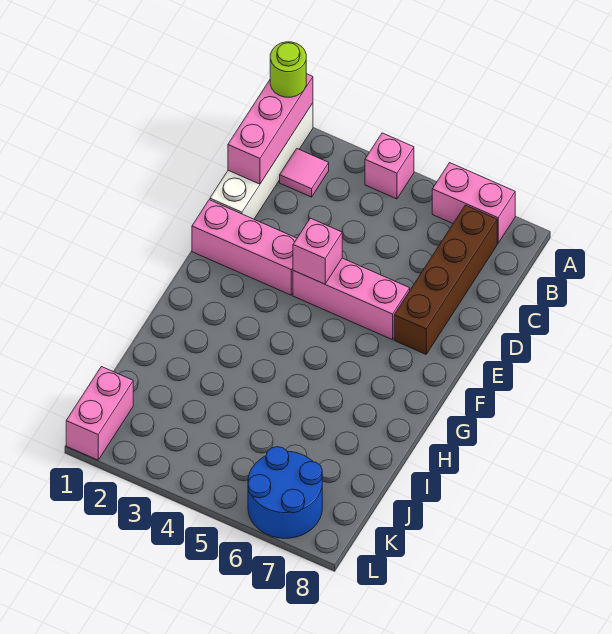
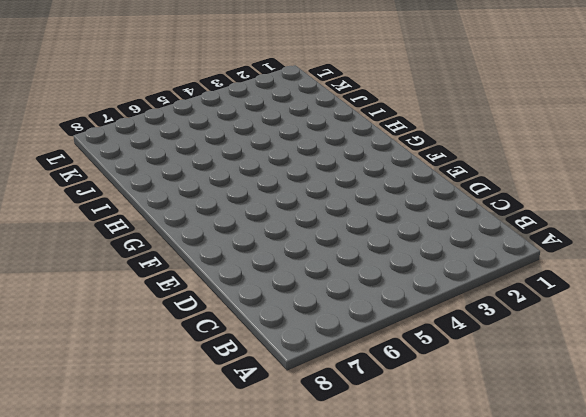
none -> white 1x4 brick [210,103,313,219]
none -> pink 1x1 brick [365,133,414,199]
none -> pink 1x2 brick [432,163,515,243]

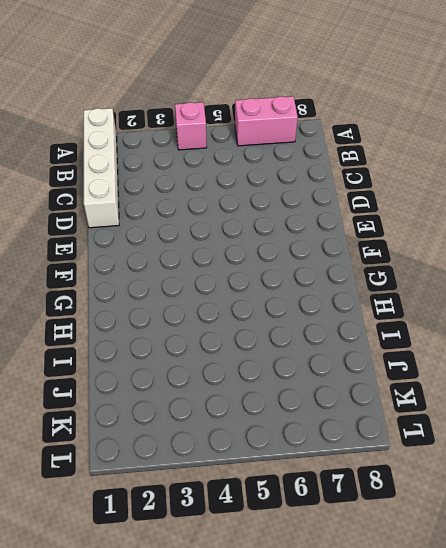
none -> pink 1x1 tile [280,149,329,197]
none -> brown 1x4 brick [394,205,497,354]
none -> pink 1x3 brick [192,200,297,295]

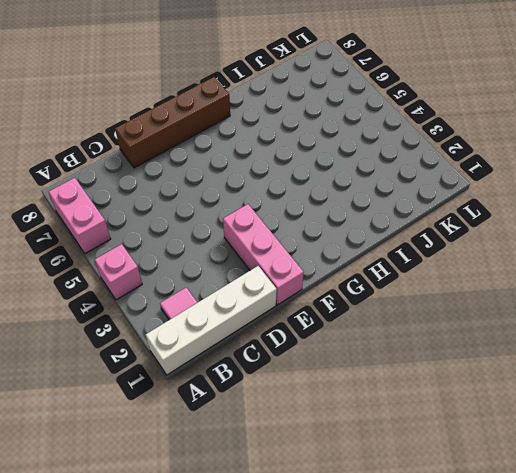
brown 1x4 brick [115,77,230,168] -> brown 1x4 brick moved to [394,205,497,354]
none -> pink 1x3 brick [293,258,410,340]
none -> pink 1x2 brick [66,367,133,460]
none -> blue 2x2 round brick [248,447,322,538]

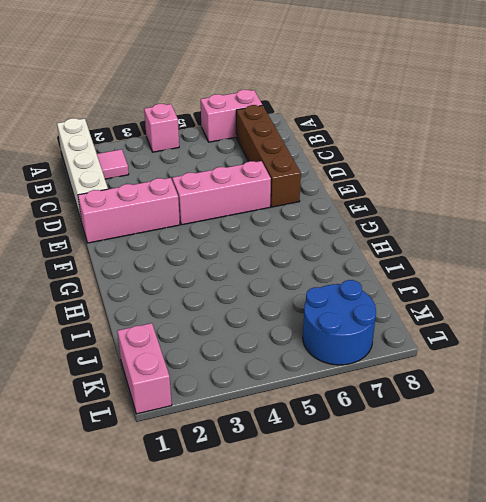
none -> pink 1x3 brick [228,74,313,184]
none -> pink 1x1 brick [293,218,342,284]
none -> lime 1x1 round brick [270,42,306,97]

